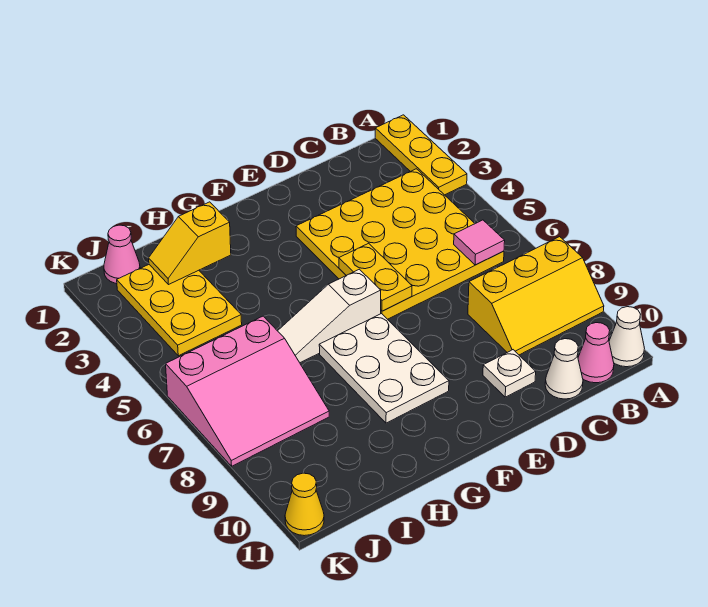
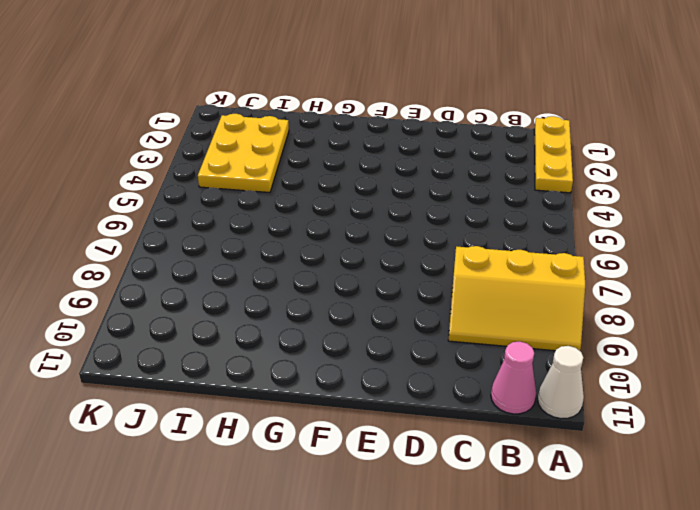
none -> yellow 4x4 plate [296,169,504,319]
none -> white 1x1 cone [545,339,583,399]
none -> white 1x1 plate [483,350,536,397]

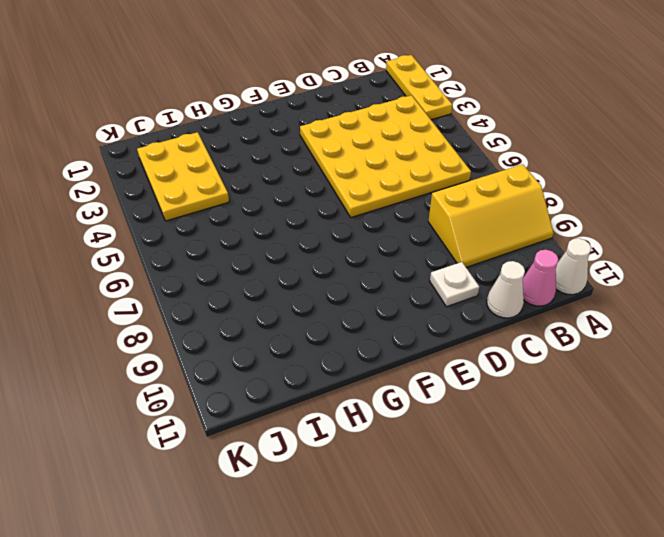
none -> white 1x3 slope [278,269,381,363]
none -> white 2x3 plate [319,314,449,423]
none -> pink 3x3 slope [166,316,329,466]

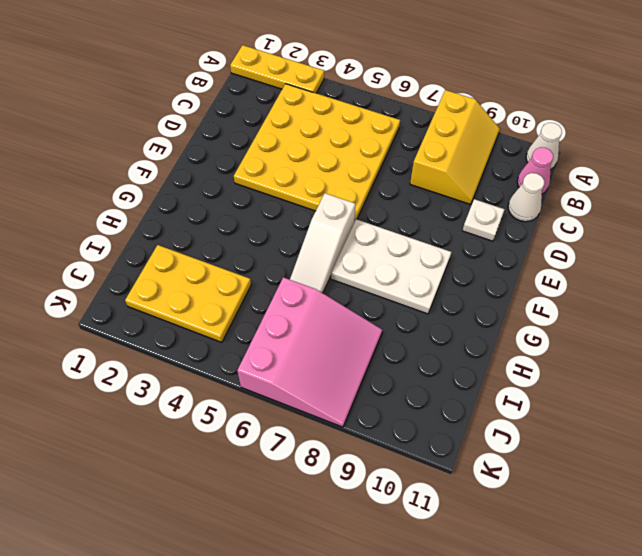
none -> pink 1x1 cone [104,225,140,284]
none -> yellow 1x1 cone [285,473,324,536]
none -> pink 1x1 tile [454,220,505,265]

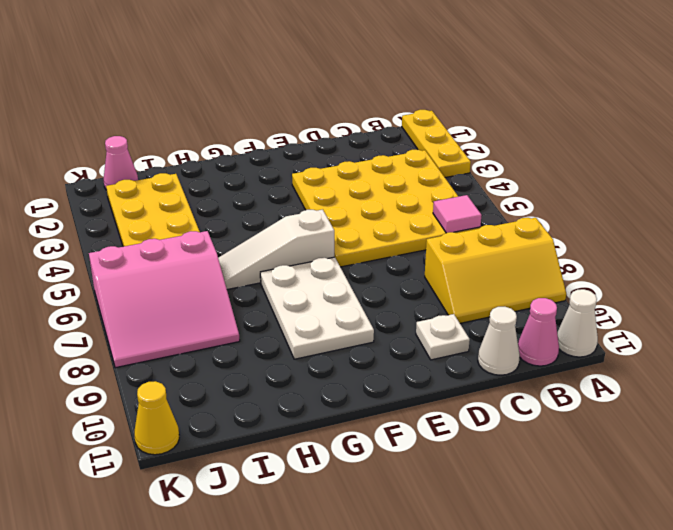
none -> yellow 1x2 plate [339,243,412,311]
none -> yellow 1x2 slope [149,202,231,285]

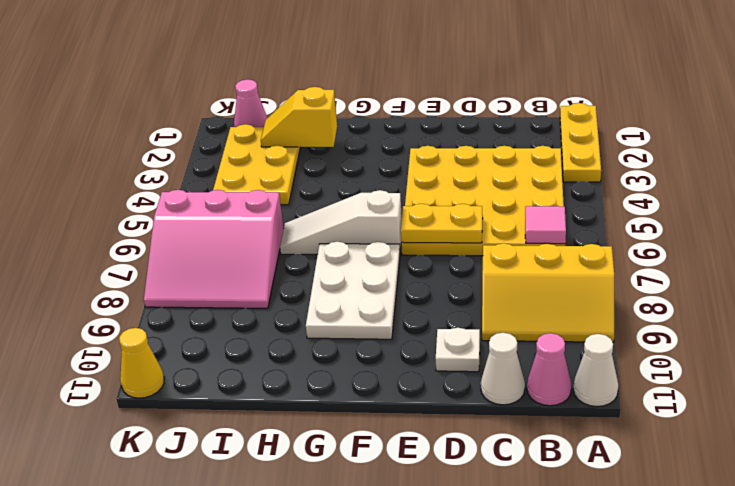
yellow 1x2 plate [401,204,483,243] -> yellow 1x2 plate turned to [339,243,412,311]

